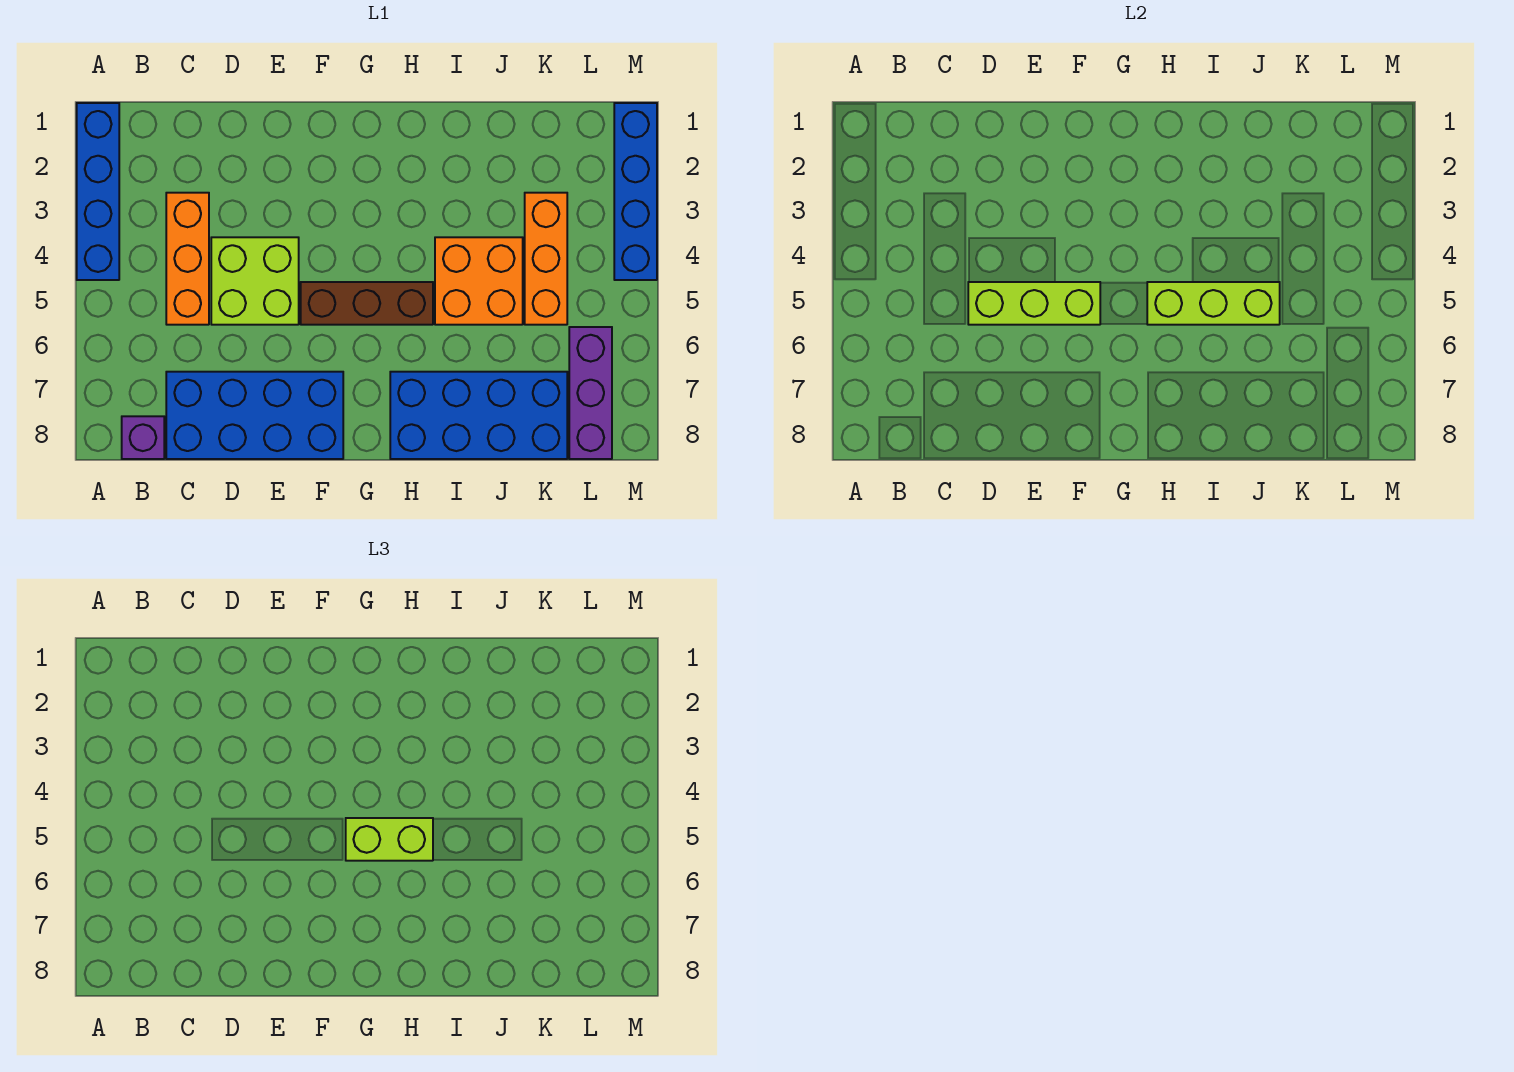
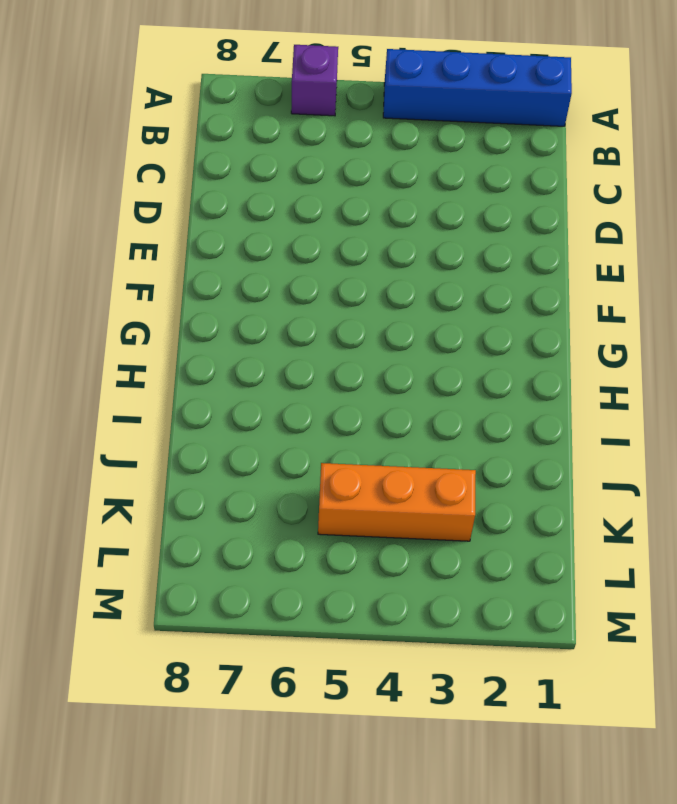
purple 1x1 brick [291,45,338,116] -> purple 1x1 brick moved to [122,416,164,459]
none -> orange 1x3 brick [166,193,209,325]
none -> blue 2x4 brick [166,372,343,459]
none -> lime 2x2 brick [211,237,299,325]

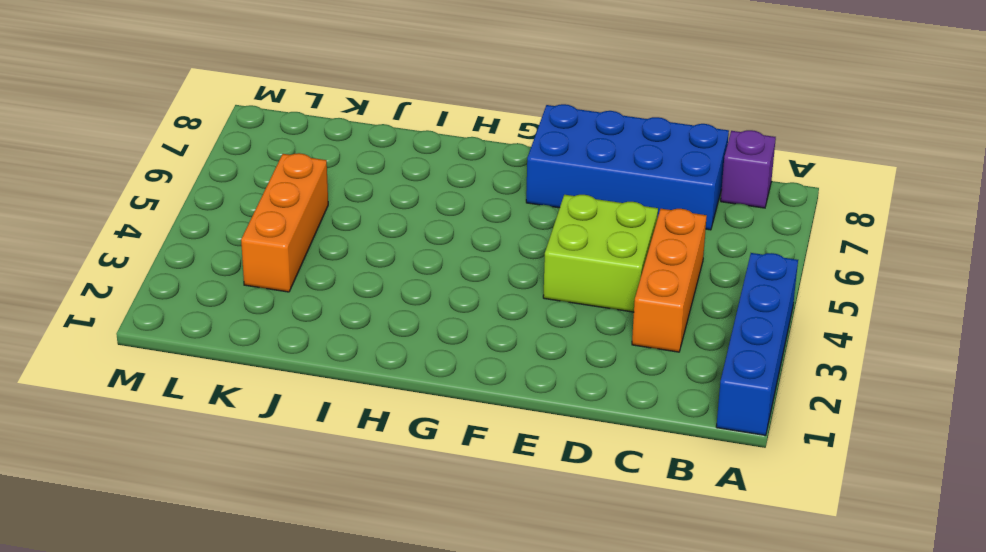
none -> brown 1x3 brick [301,282,433,325]
none -> blue 2x4 brick [390,372,567,459]
none -> orange 2x2 brick [435,237,523,325]

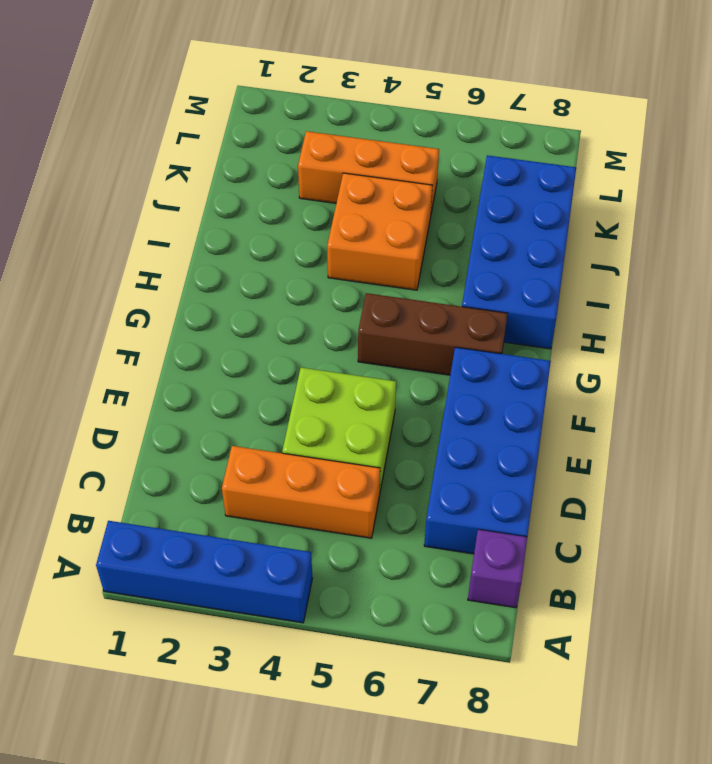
brown 1x3 brick [358,293,508,375] -> brown 1x3 brick turned to [301,282,433,325]
none -> purple 1x3 brick [569,327,612,459]
none -> blue 1x4 brick [614,103,657,280]
none -> lime 1x3 brick [968,282,1100,325]

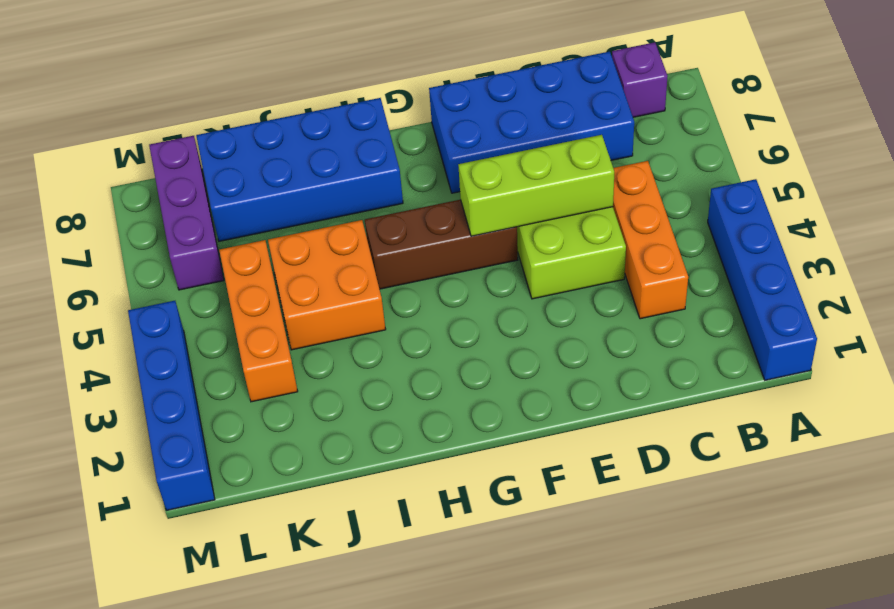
none -> lime 1x3 brick [1147,282,1280,325]
none -> lime 1x2 brick [346,818,433,861]

